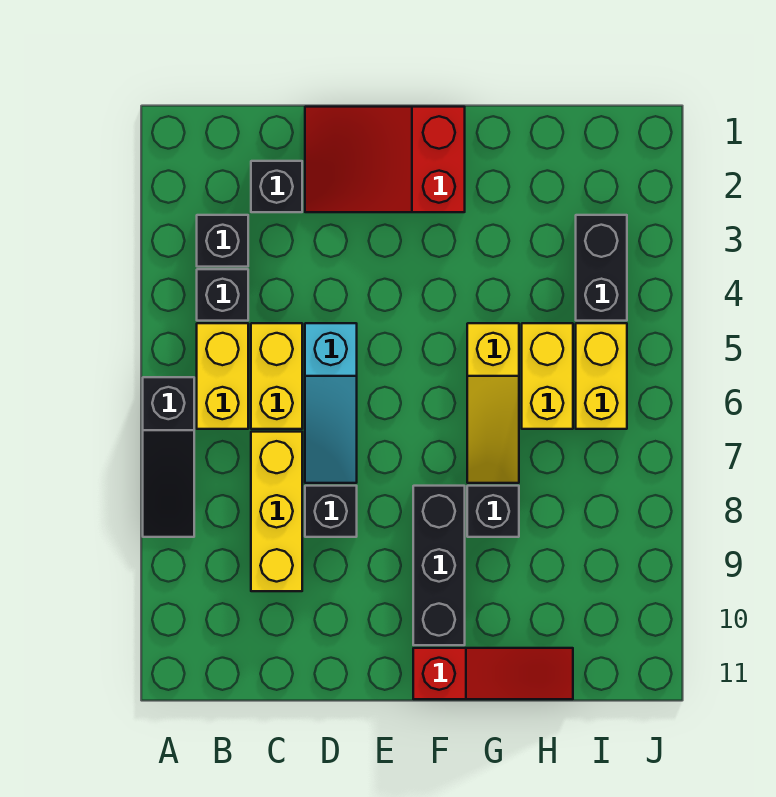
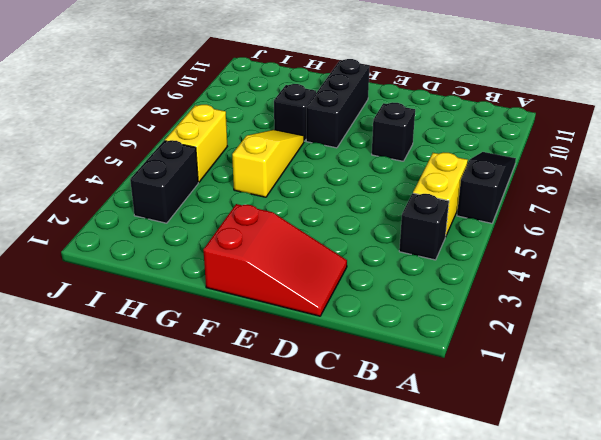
none -> black 1x1 brick [197,215,248,267]
none -> black 1x1 brick [251,161,302,212]
none -> yellow 1x2 brick [251,323,302,429]

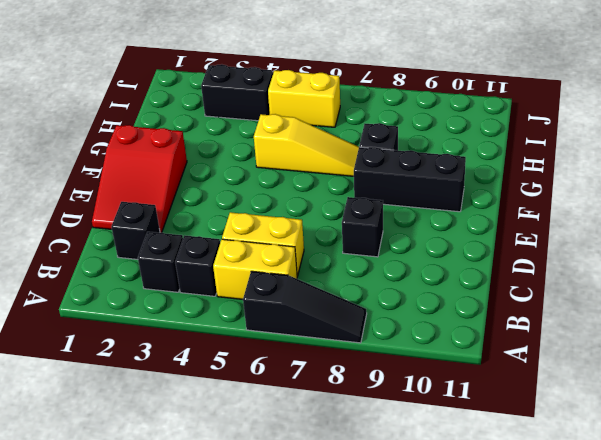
none -> yellow 1x3 brick [251,432,302,591]
none -> cyan 1x3 slope [305,323,357,483]
none -> red 1x3 slope [413,648,573,699]

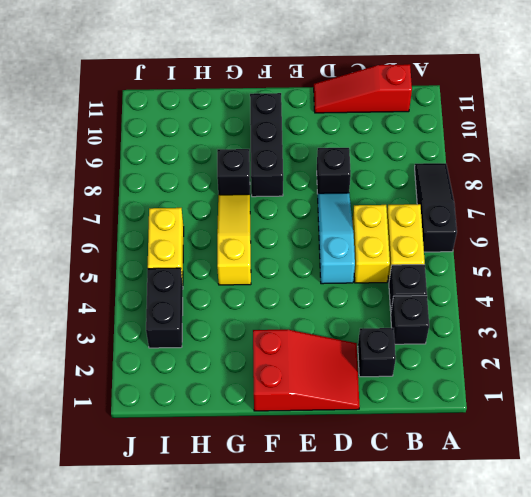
red 1x3 slope [314,64,412,113] -> red 1x3 slope moved to [413,648,573,699]
none -> yellow 1x3 brick [251,432,302,591]
none -> yellow 1x2 brick [522,323,573,429]

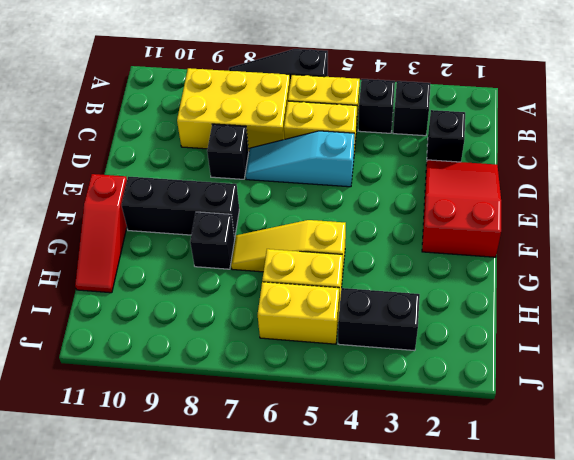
yellow 2x3 brick [177,68,290,152] -> yellow 1x3 brick [251,432,302,591]

